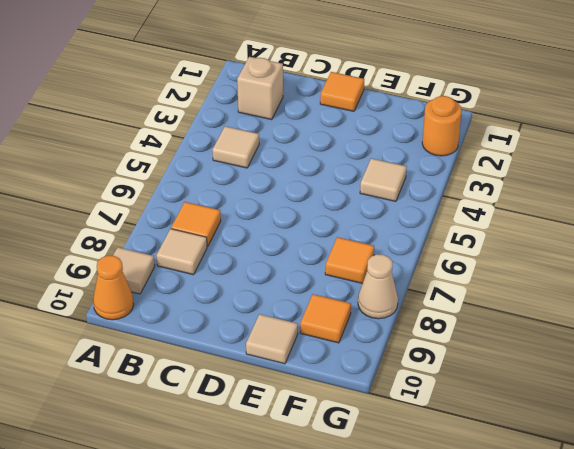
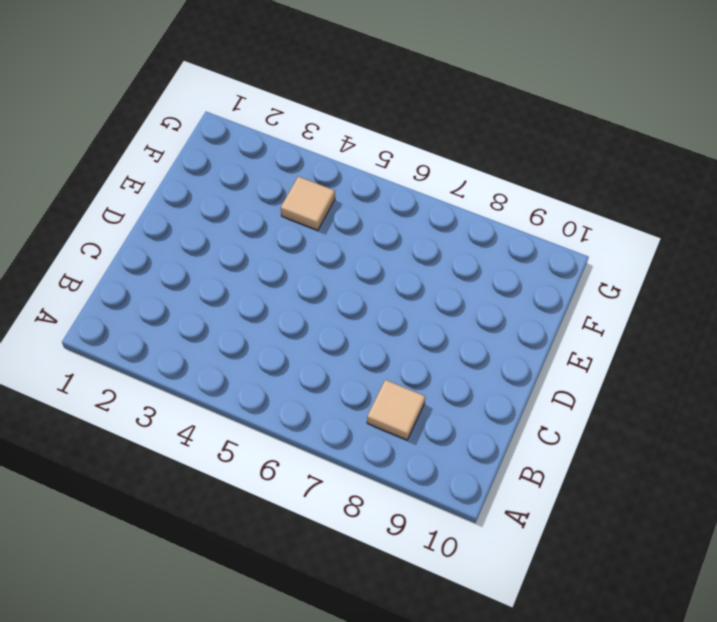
none -> tan 1x1 tile [113,247,155,294]
none -> orange 1x1 cone [93,256,134,320]
none -> tan 1x1 brick [237,57,283,120]

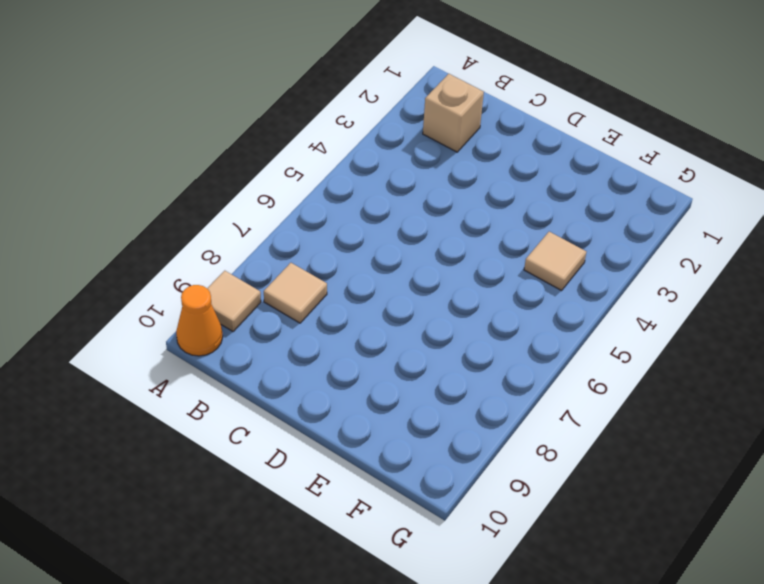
none -> tan 1x1 tile [213,126,259,168]
none -> orange 1x1 tile [171,202,221,247]
none -> orange 1x1 tile [320,72,364,111]

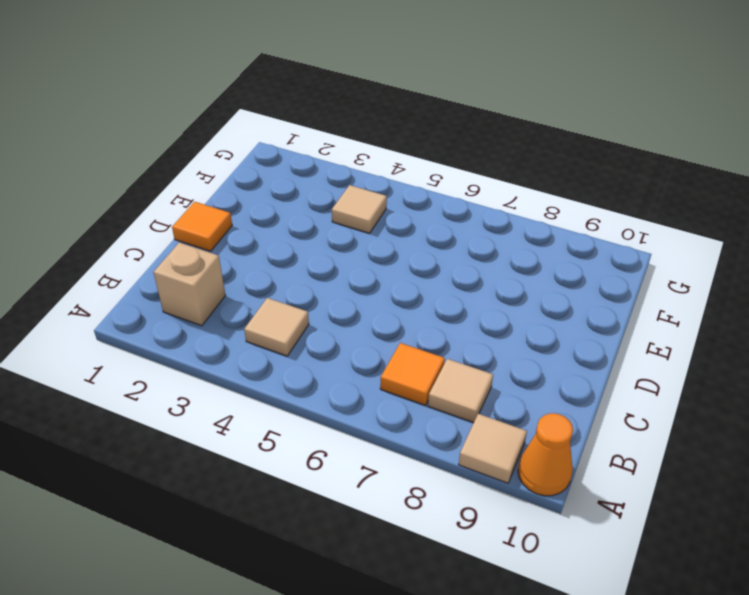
none -> tan 1x1 tile [246,314,298,364]
none -> orange 1x1 tile [325,237,374,284]
none -> orange 1x1 tile [300,294,351,343]

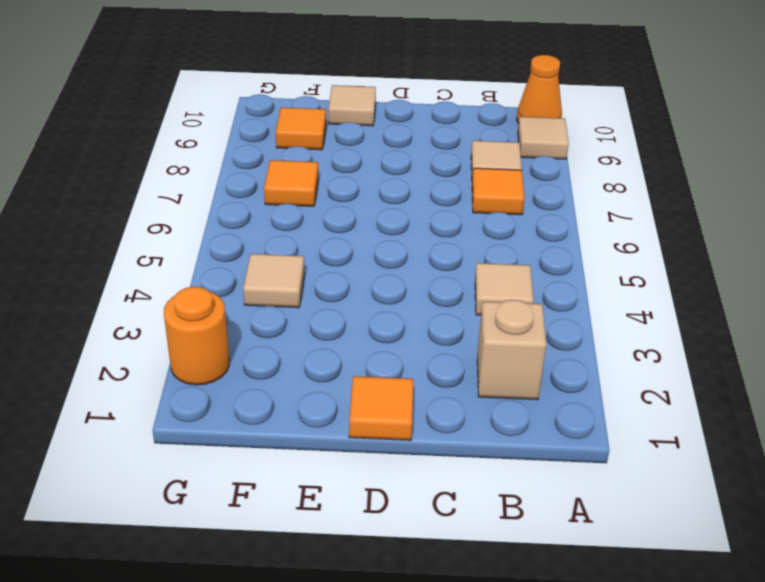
none -> tan 1x1 cone [358,254,398,319]

